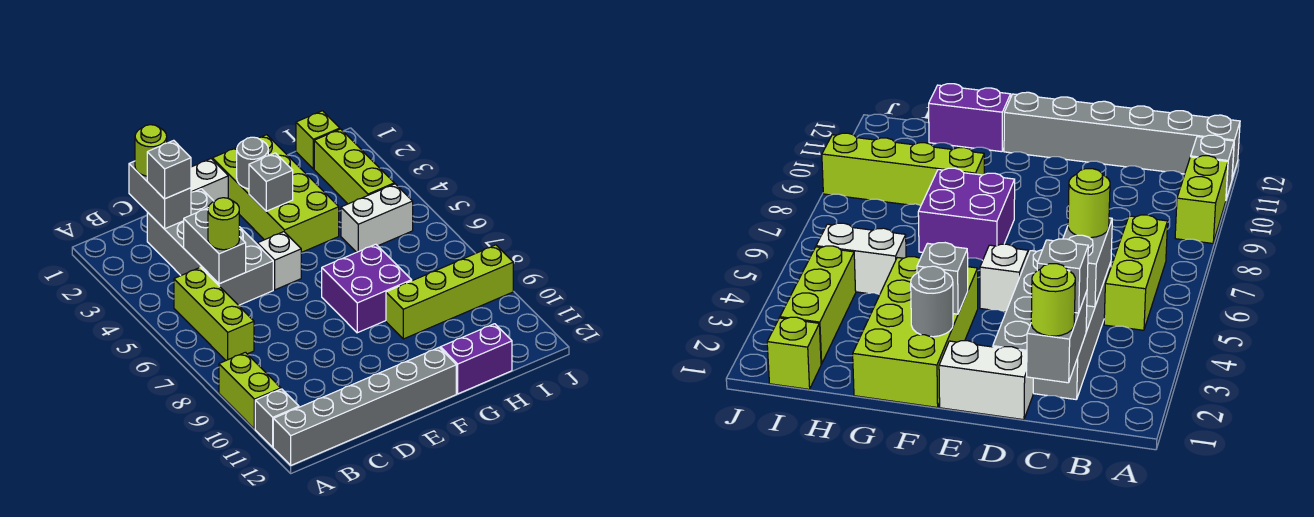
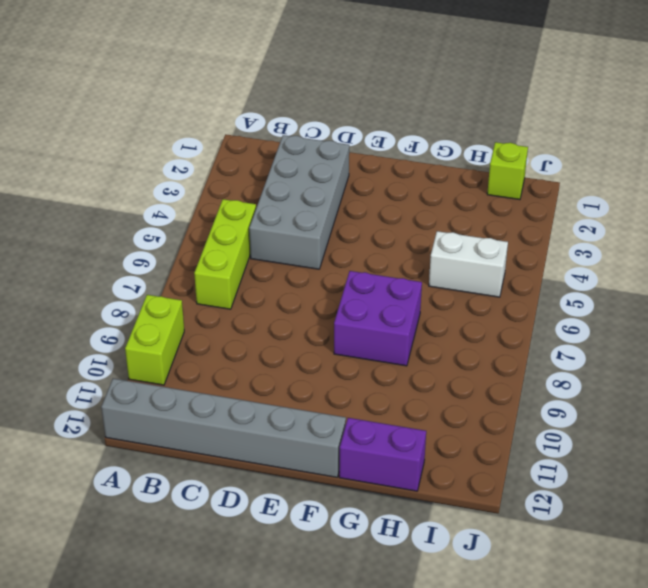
none -> grey 1x1 brick [255,389,299,447]
none -> white 1x2 brick [191,159,228,201]
none -> white 1x1 brick [257,232,301,290]

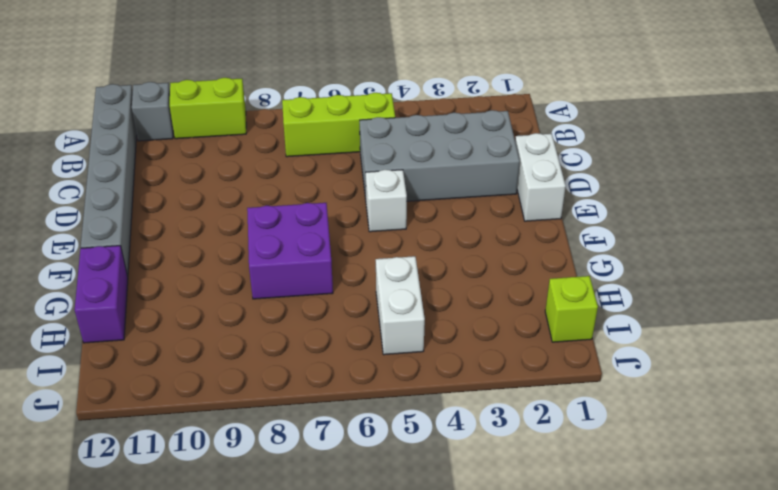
none -> lime 2x4 brick [212,135,339,253]
none -> lime 1x4 brick [386,245,513,339]
none -> lime 1x3 brick [314,129,394,204]

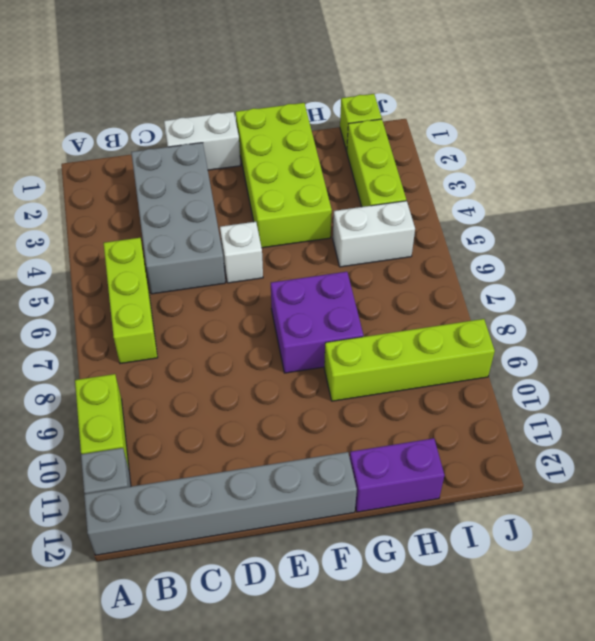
none -> grey 1x2 brick [129,161,191,229]
none -> grey 1x2 brick [184,208,246,284]
none -> grey 1x1 round brick [237,137,268,189]

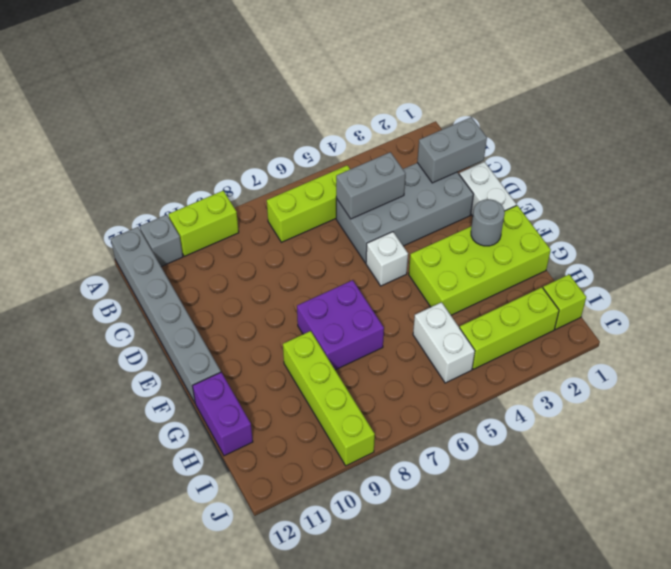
none -> grey 1x1 brick [249,153,293,211]
none -> lime 1x1 round brick [135,125,167,176]
none -> grey 1x1 brick [147,140,191,199]

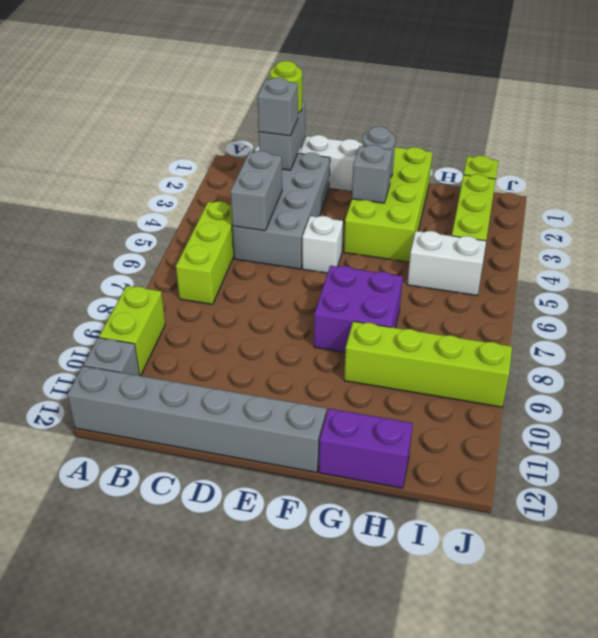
none -> lime 1x1 round brick [208,198,239,250]

